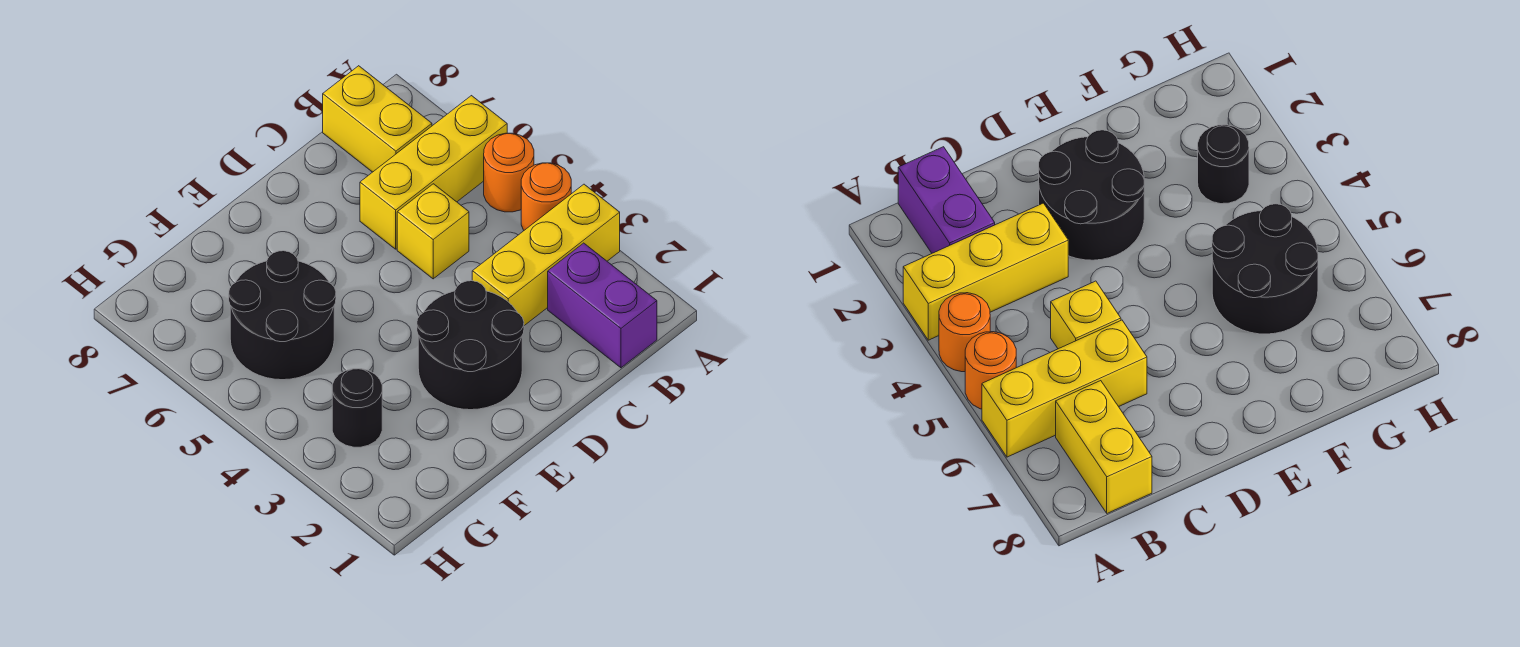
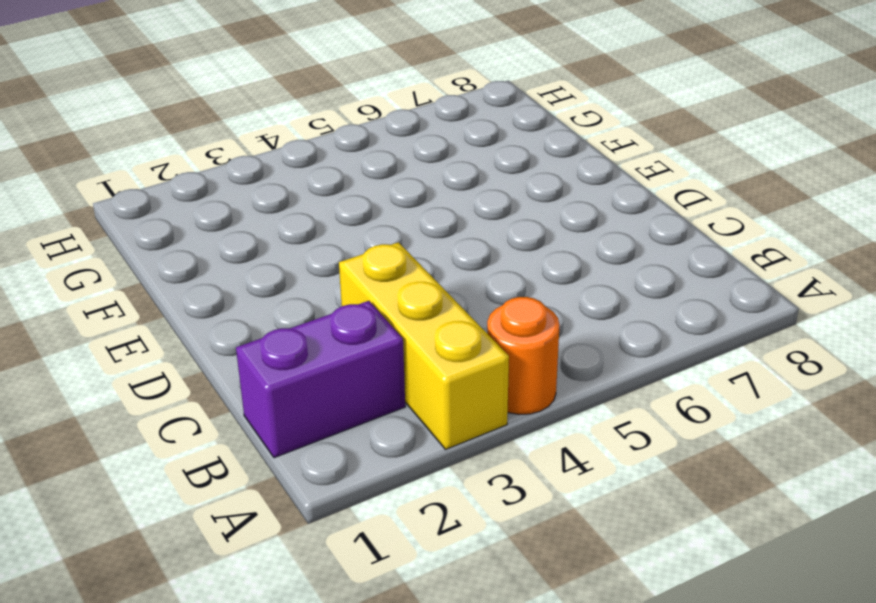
none -> orange 1x1 round brick [484,133,534,212]
none -> yellow 1x3 brick [360,96,507,249]

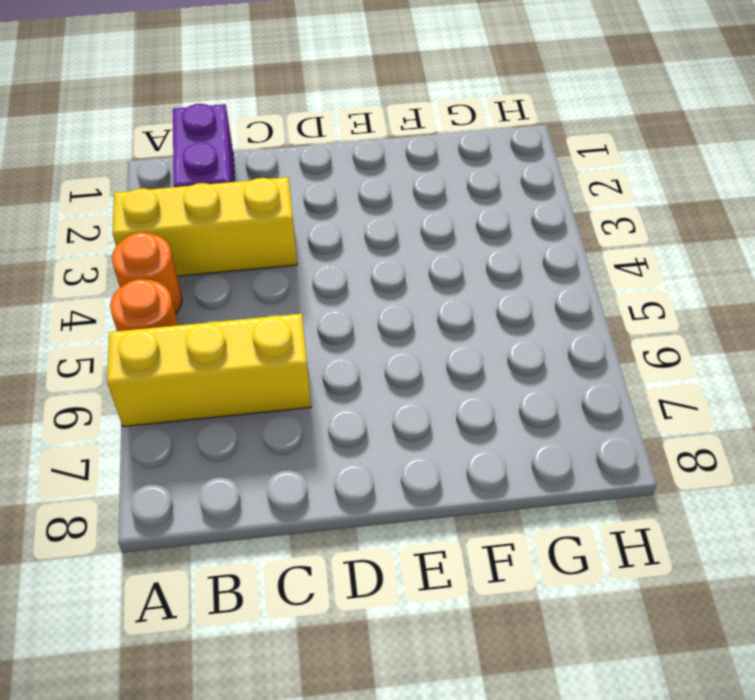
none -> yellow 1x2 brick [323,66,432,172]
none -> yellow 1x1 brick [397,184,469,279]

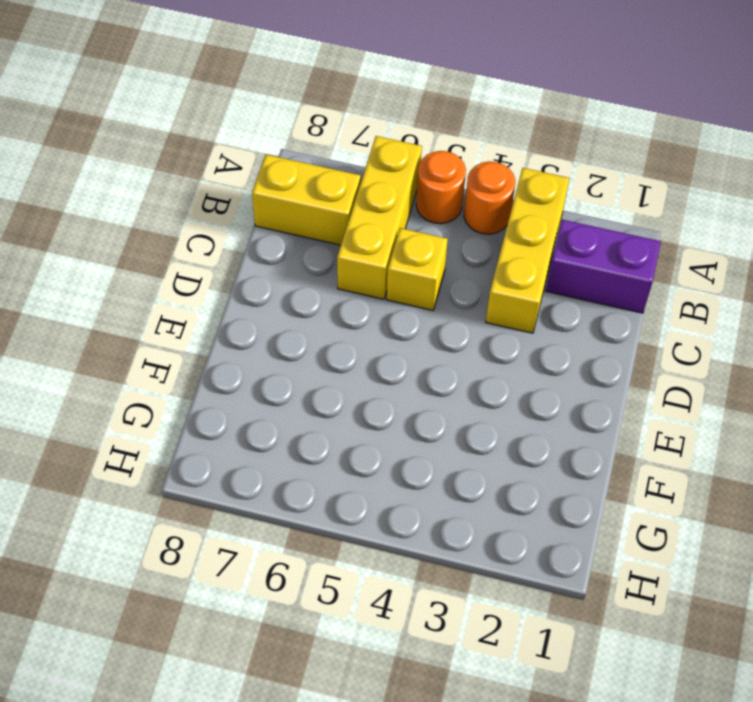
none -> black 2x2 round brick [417,281,524,410]
none -> black 2x2 round brick [229,251,336,380]

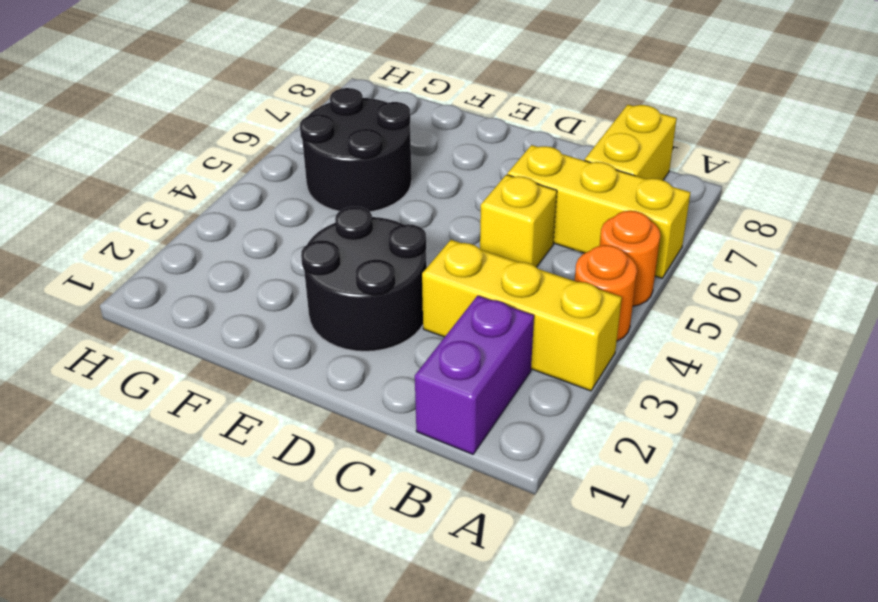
none -> black 1x1 round brick [332,369,382,447]

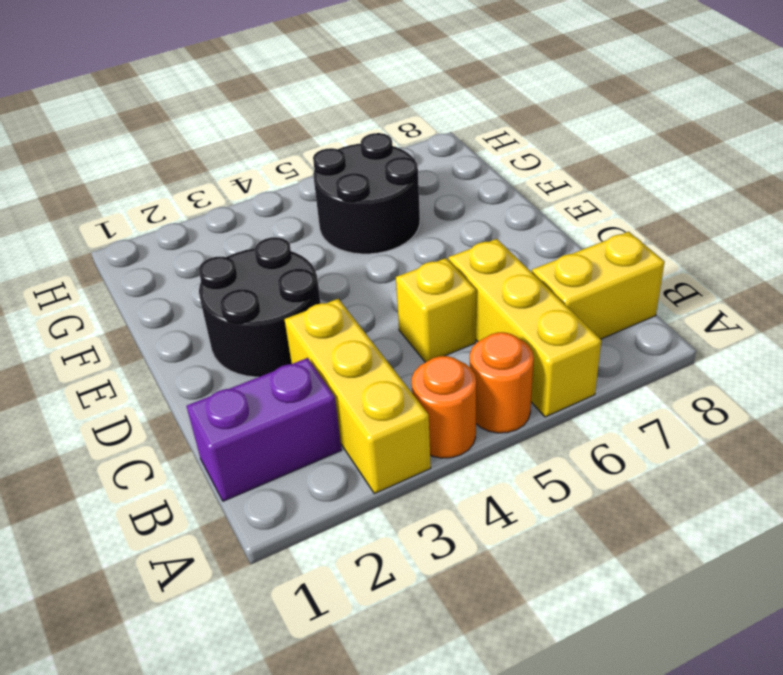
none -> black 1x1 round brick [332,369,382,447]

